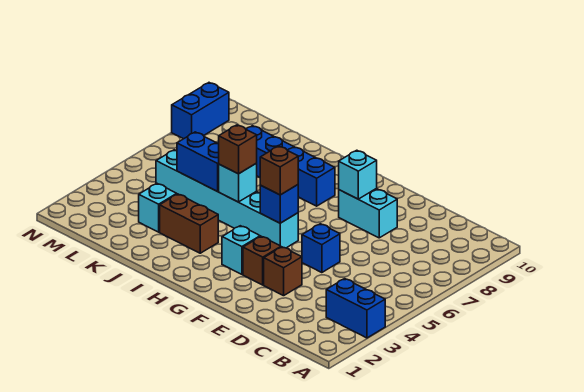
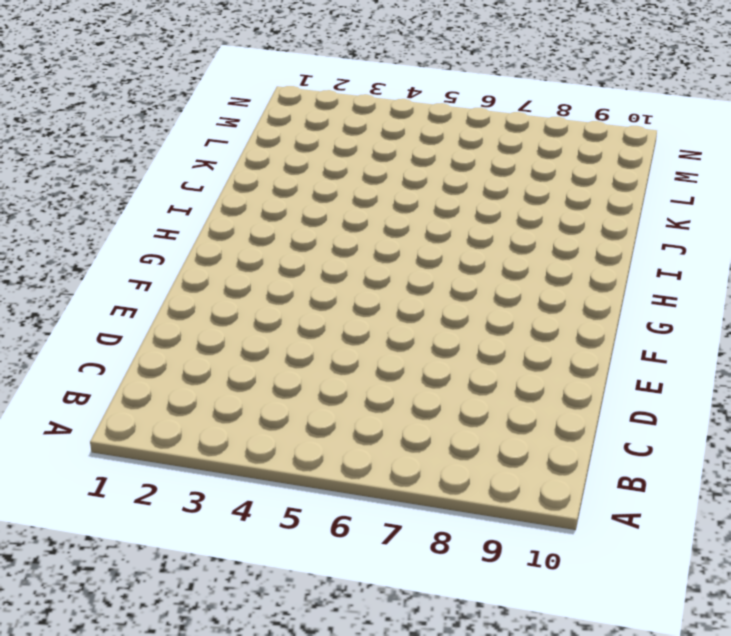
none -> blue 1x2 brick [326,279,385,338]
none -> brown 1x1 brick [264,247,302,296]
none -> blue 1x1 brick [302,224,340,273]

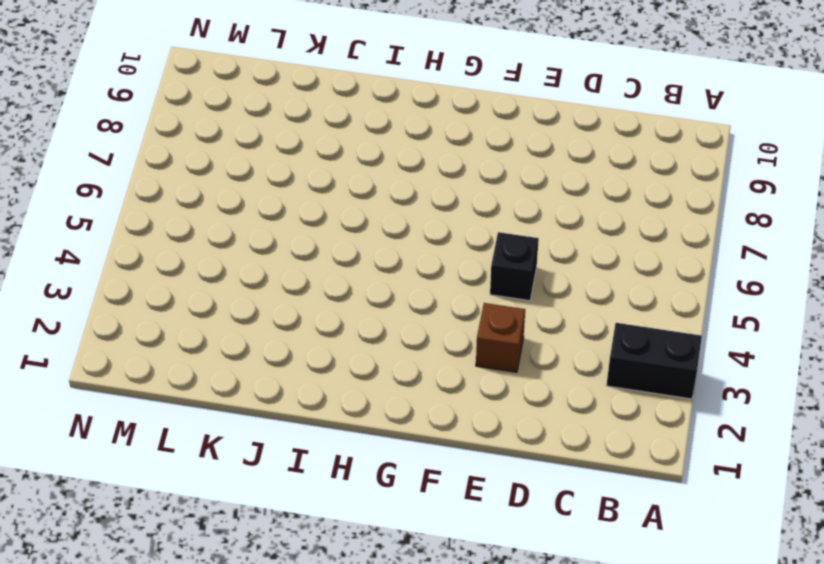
black 1x2 brick [606,323,702,399] -> blue 1x2 brick [326,279,385,338]
black 1x1 brick [490,232,539,301] -> blue 1x1 brick [302,224,340,273]
none -> cyan 1x2 brick [339,189,397,238]
none -> brown 1x1 brick [243,236,281,285]
none -> cyan 1x1 brick [222,226,260,274]

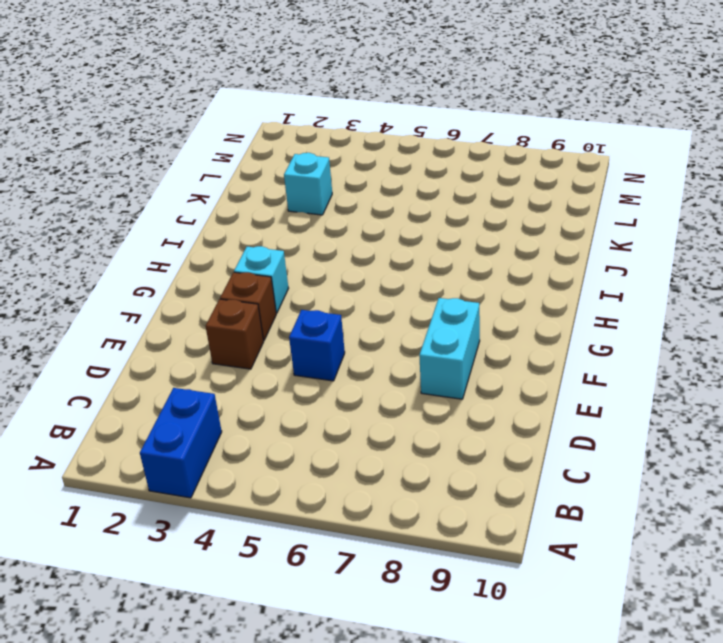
none -> cyan 1x6 brick [156,150,298,248]
none -> blue 1x4 brick [246,126,335,206]
none -> brown 1x2 brick [160,194,218,253]

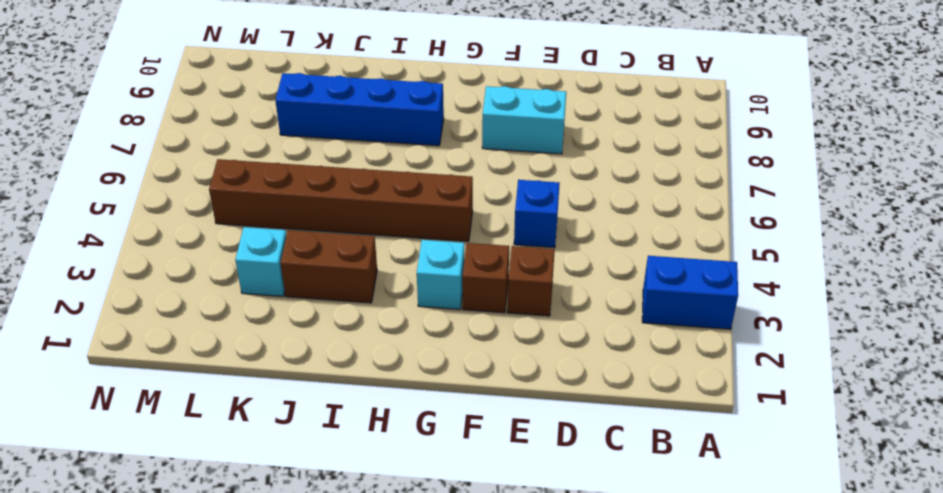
brown 1x6 brick [209,159,473,241] -> cyan 1x6 brick [156,150,298,248]
none -> blue 1x2 brick [172,83,229,139]
none -> cyan 1x1 brick [339,150,377,199]
none -> blue 1x1 brick [260,185,298,223]

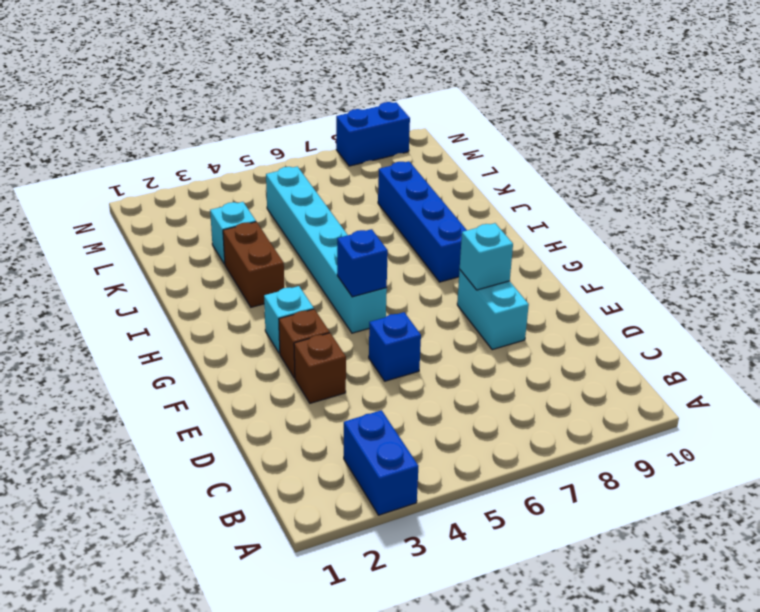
none -> cyan 1x1 brick [219,163,257,202]
none -> blue 1x2 brick [177,132,219,191]
none -> brown 1x1 brick [260,146,298,195]

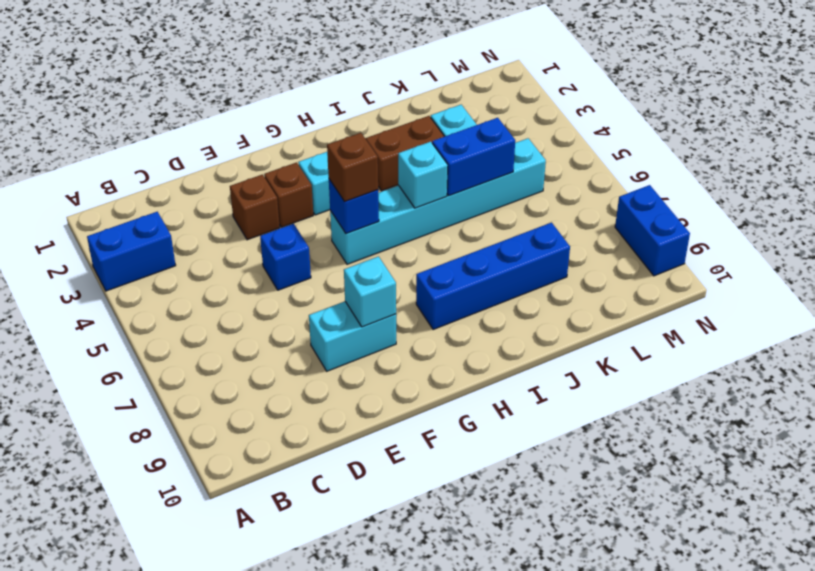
none -> brown 1x1 brick [219,125,257,174]

